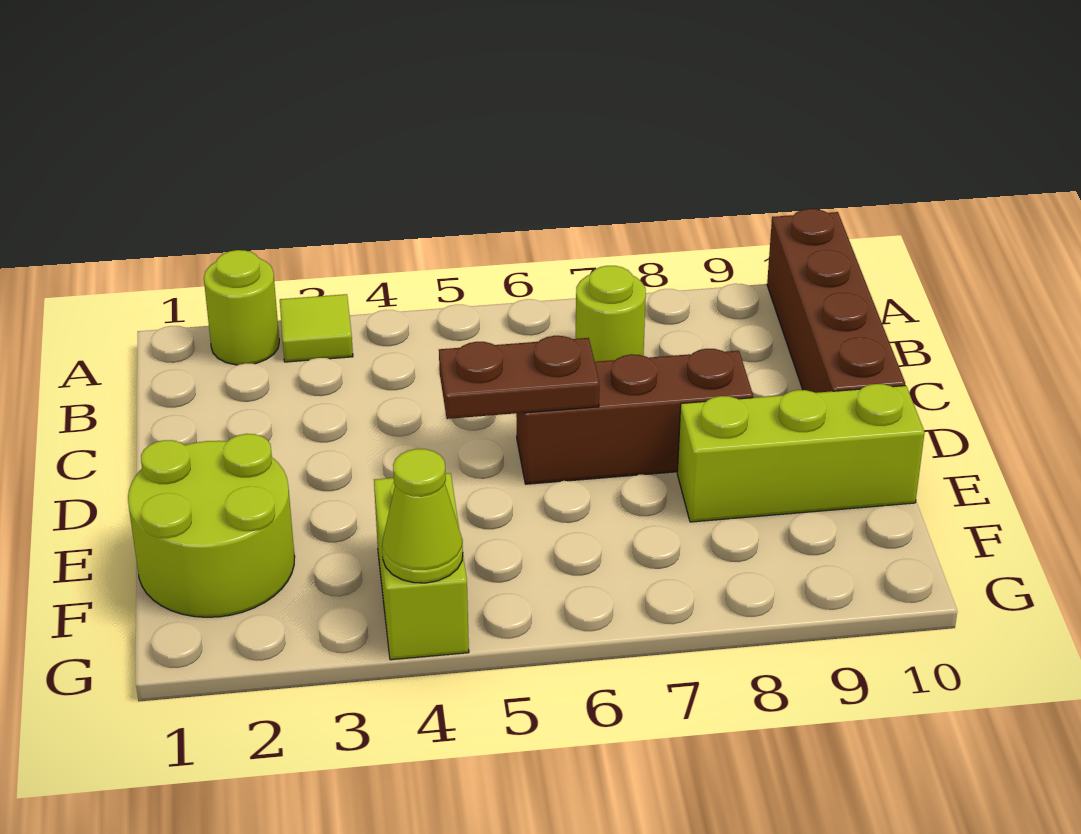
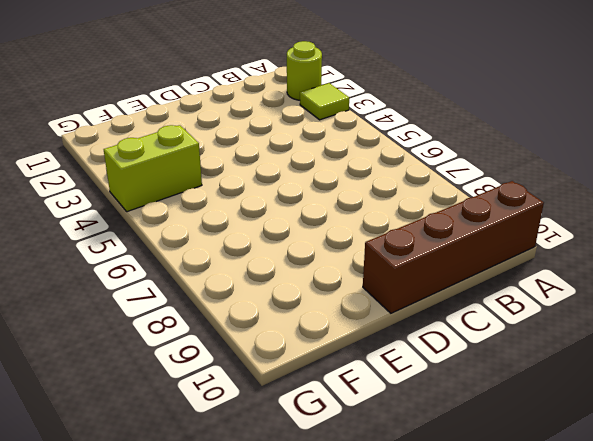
none -> lime 1x1 round brick [576,266,646,362]
none -> brown 1x3 brick [516,349,753,484]

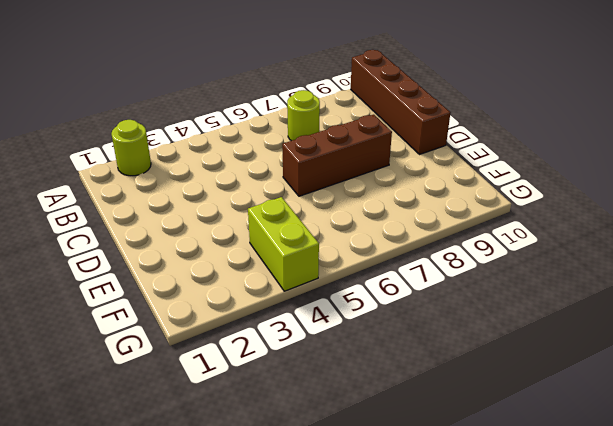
none -> lime 1x1 tile [280,294,353,362]
none -> lime 2x2 round brick [128,434,295,617]

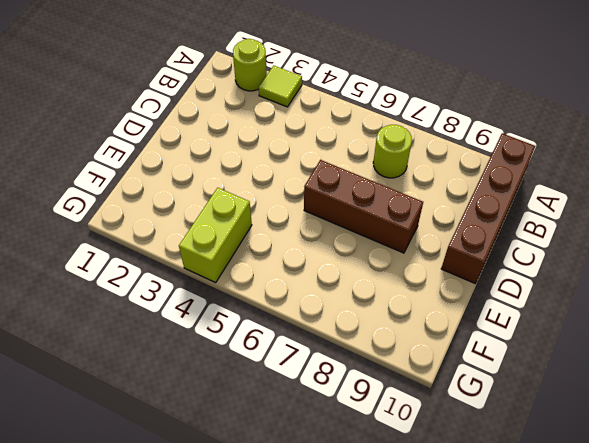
none -> lime 2x2 round brick [128,434,295,617]
none -> lime 1x3 brick [677,384,925,522]

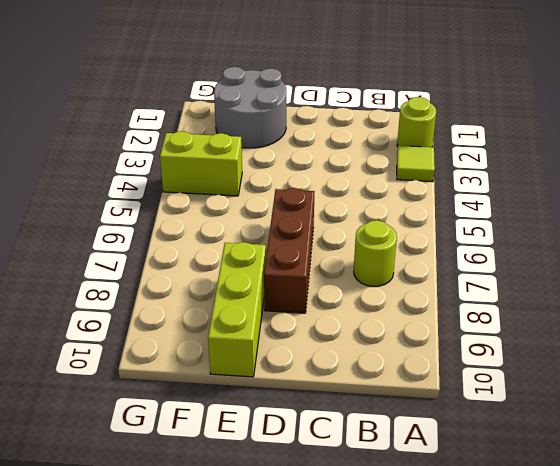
grey 2x2 round brick [214,67,286,148] -> lime 2x2 round brick [128,434,295,617]
none -> brown 1x4 brick [767,209,905,393]
none -> brown 1x2 plate [439,336,599,419]

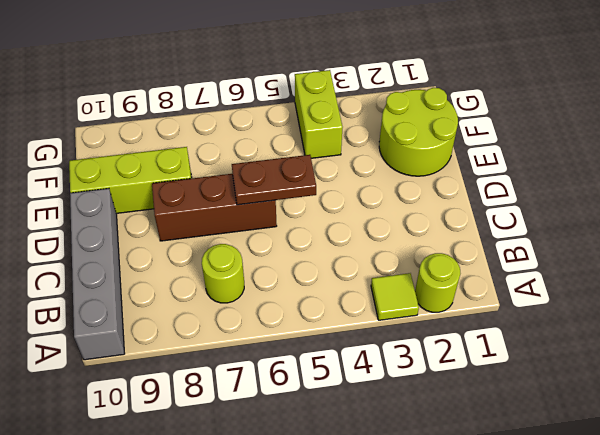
grey 1x4 brick [70,189,125,360] -> brown 1x4 brick [767,209,905,393]
none -> lime 1x1 cone [382,449,463,583]

